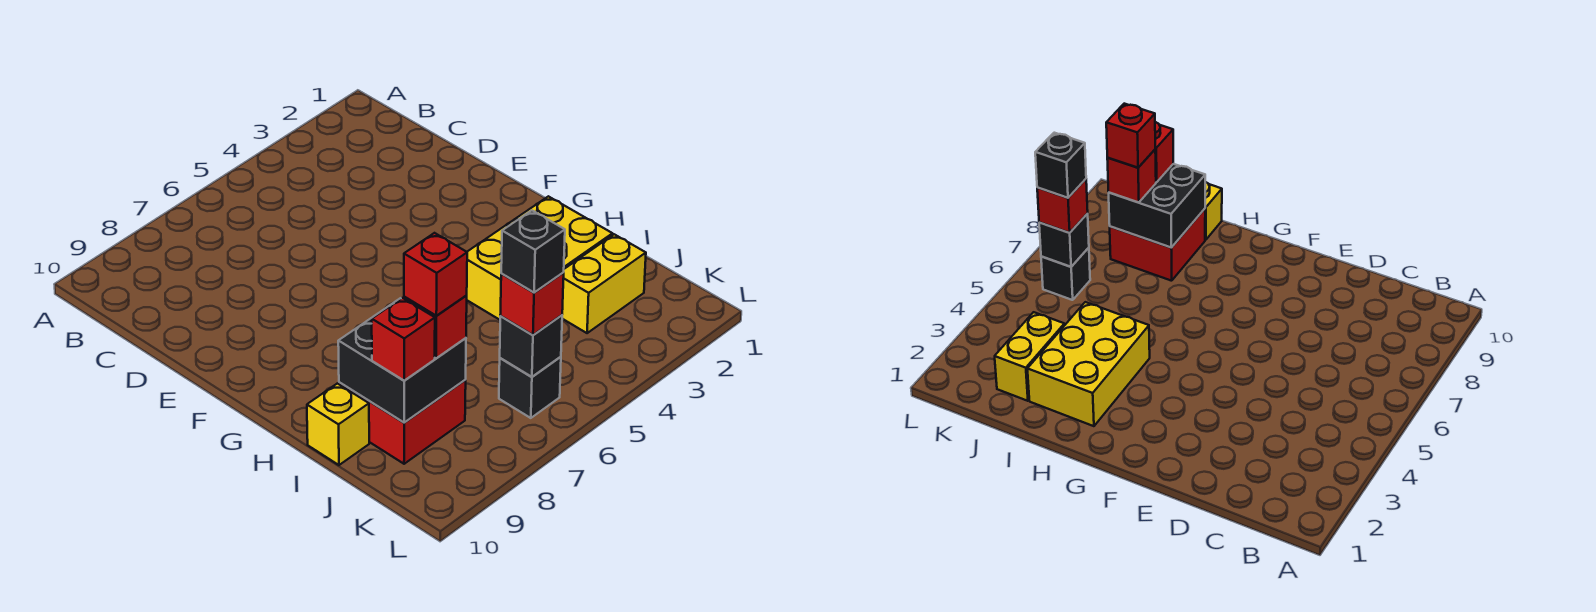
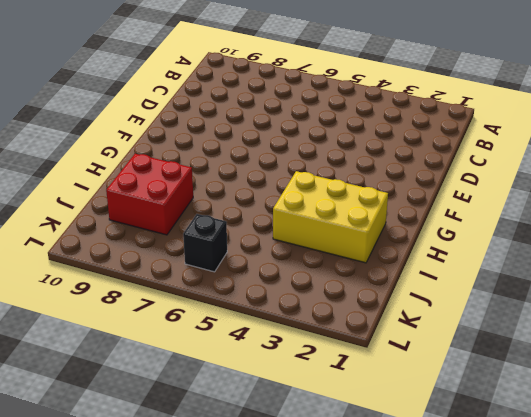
none -> yellow 1x1 brick [307,383,369,465]
none -> yellow 1x2 brick [562,234,646,333]
none -> black 2x2 brick [338,298,466,423]

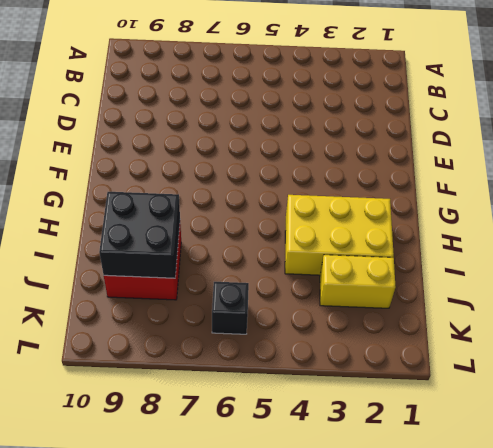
none -> yellow 1x1 brick [307,383,369,465]
none -> black 1x1 brick [500,315,562,377]
none -> red 1x1 brick [404,295,467,358]

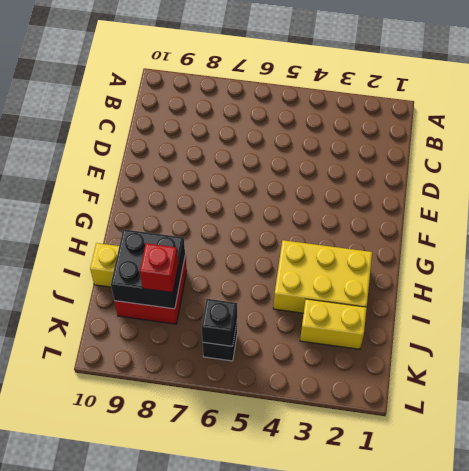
none -> red 1x1 brick [372,298,435,380]
none -> red 1x1 brick [500,272,564,335]
none -> red 1x1 brick [404,233,467,316]

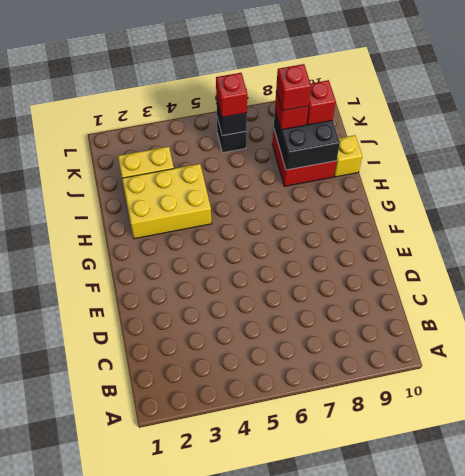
none -> black 1x1 brick [501,211,565,293]

